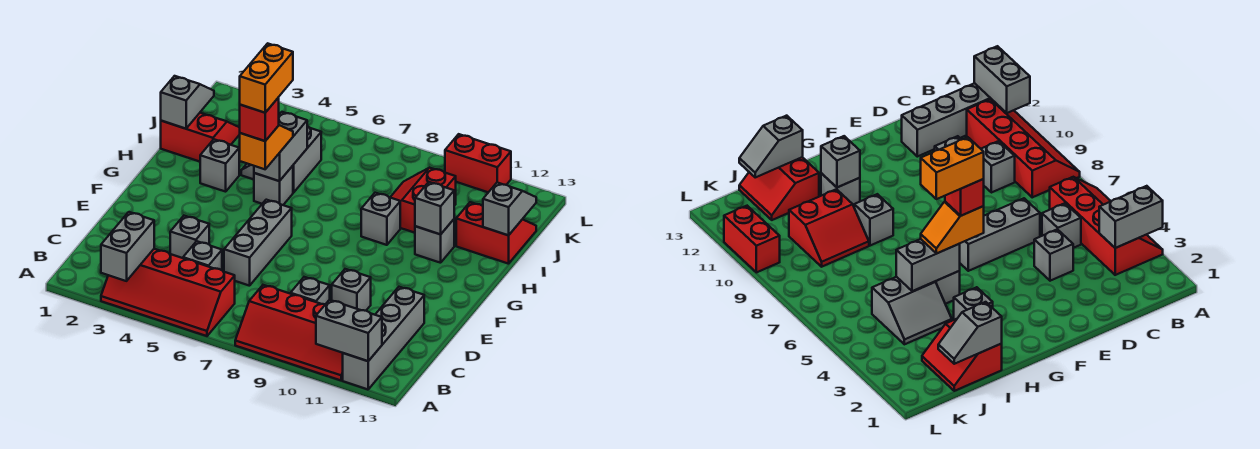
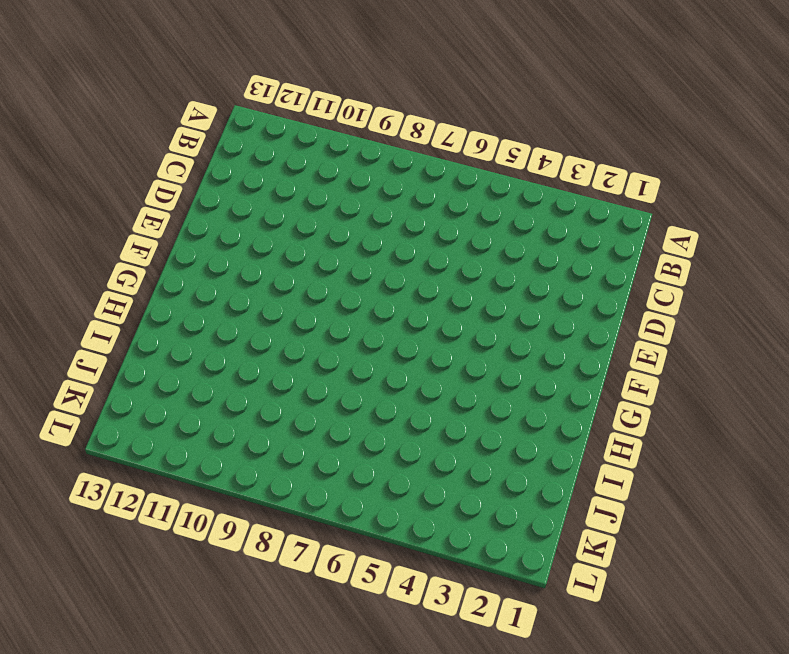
none -> red 2x4 slope [101,249,235,336]
none -> red 2x4 slope [235,285,343,380]
none -> grey 1x4 brick [343,287,424,389]

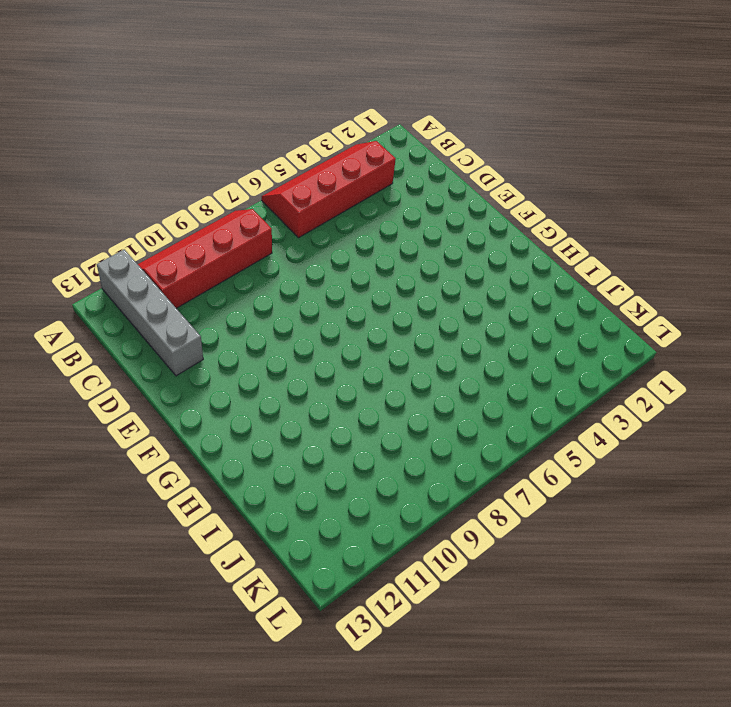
none -> grey 1x1 brick [183,241,222,270]
none -> grey 1x1 brick [291,277,330,304]
none -> grey 1x1 brick [170,216,209,258]

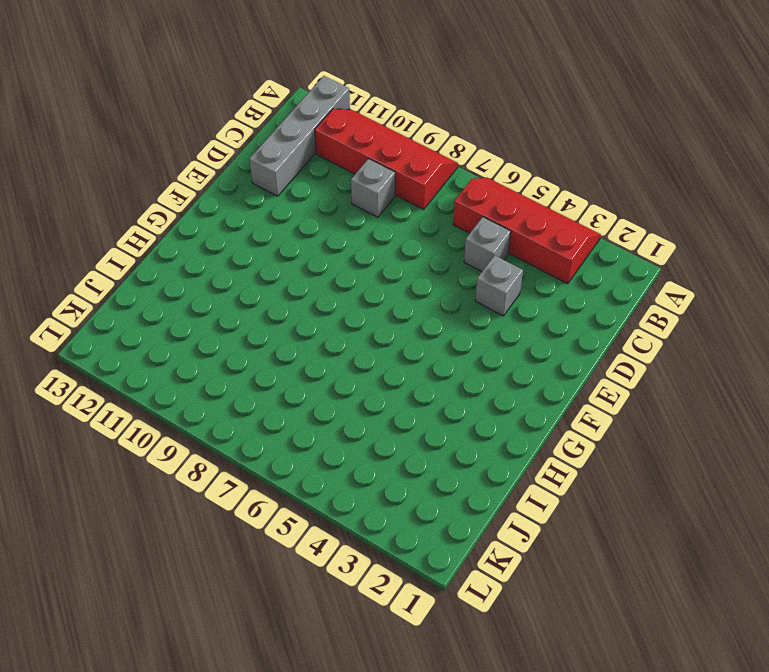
none -> grey 1x3 brick [224,200,292,286]
none -> grey 1x1 brick [332,269,371,311]
none -> grey 1x1 brick [200,139,239,192]

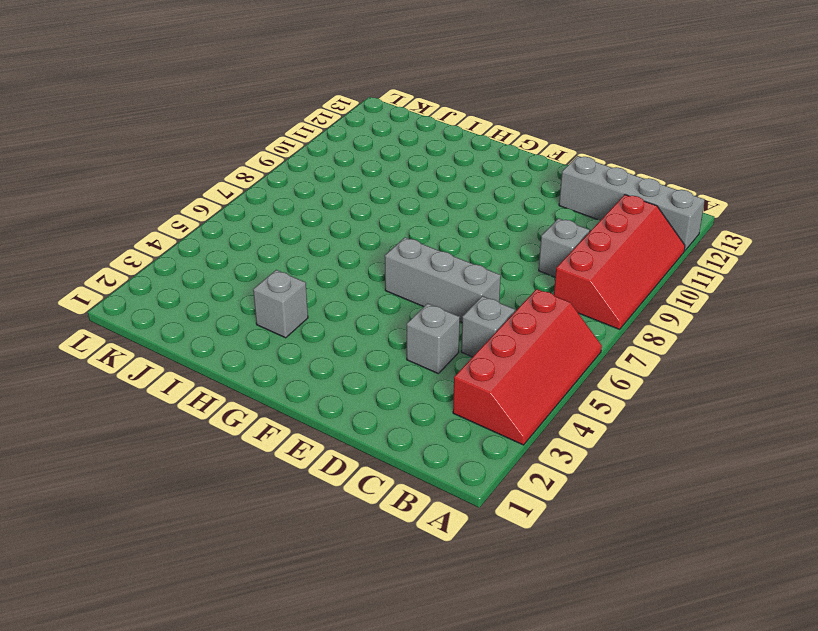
none -> grey 1x1 brick [332,269,371,311]
none -> grey 1x1 brick [254,166,293,205]
none -> grey 1x1 brick [361,193,400,245]

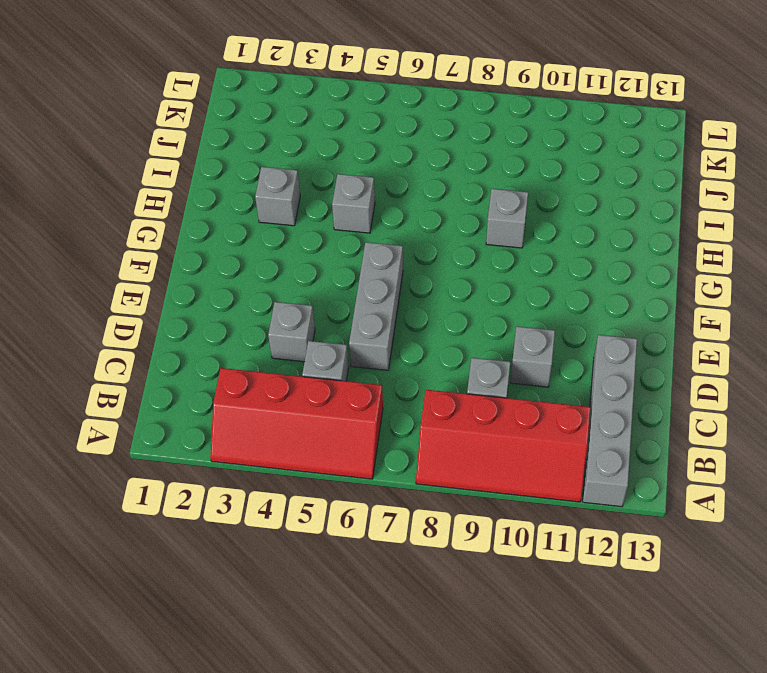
none -> grey 1x1 brick [415,219,454,263]
none -> red 2x2 slope [161,113,240,162]
none -> grey 2x2 slope [241,126,321,193]

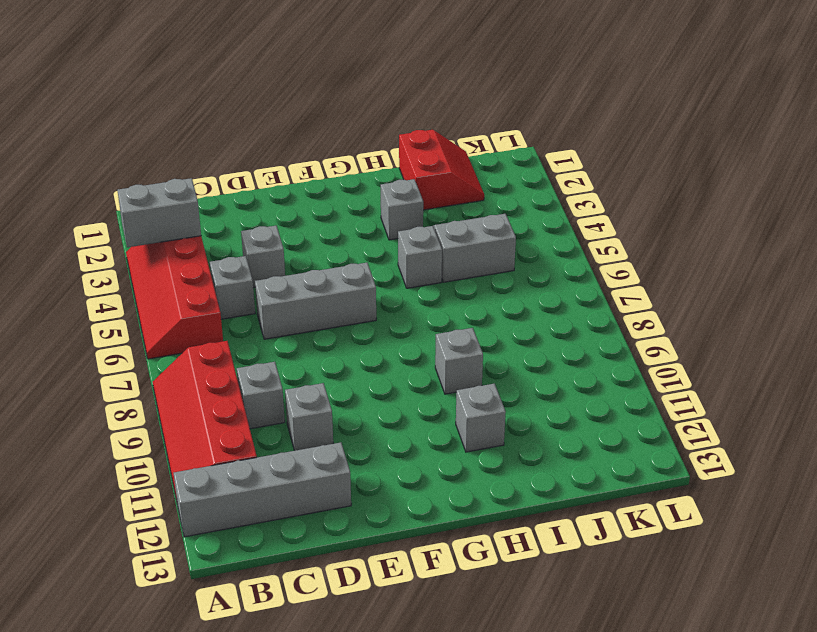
none -> red 2x2 slope [390,168,456,233]
none -> red 2x2 slope [456,202,536,264]
none -> red 1x2 brick [445,134,511,192]

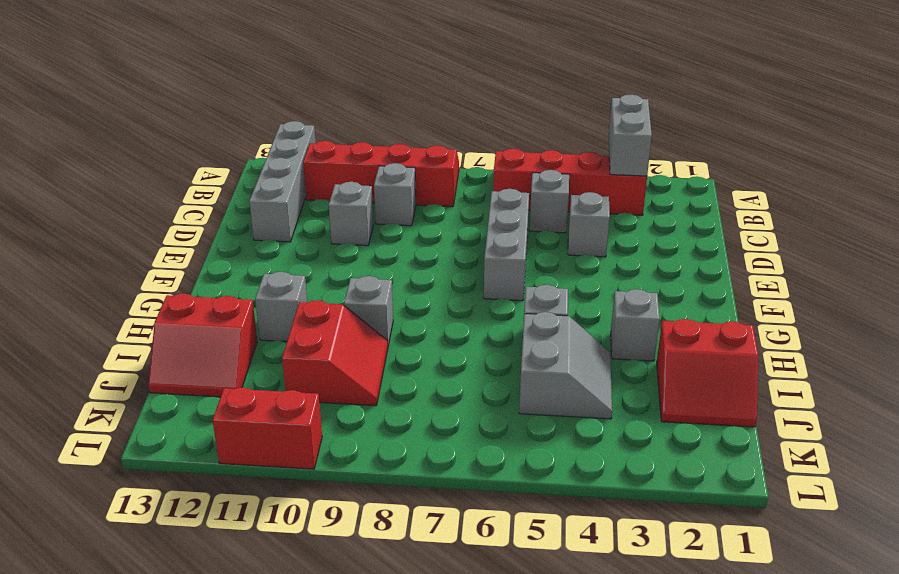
none -> grey 1x2 brick [316,300,382,361]
none -> grey 1x2 brick [254,112,307,181]
none -> grey 1x1 brick [415,182,454,234]

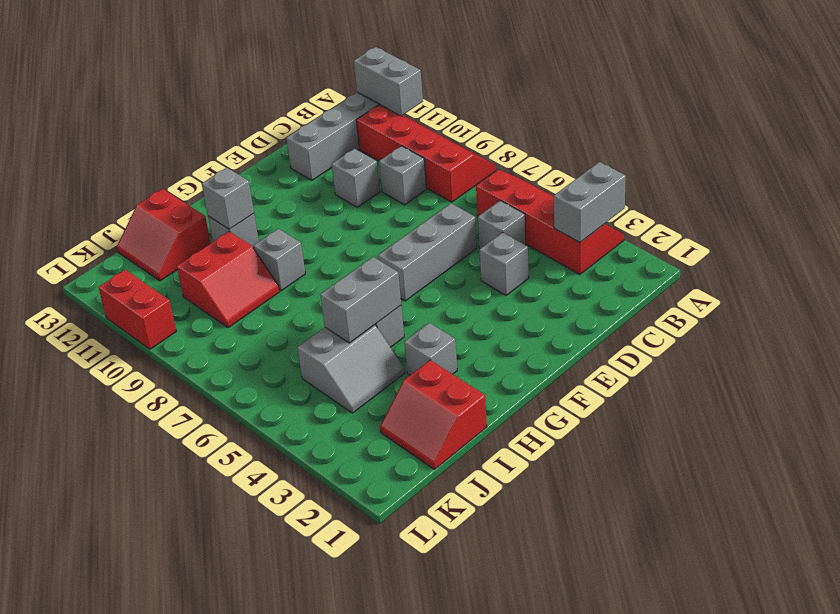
none -> grey 1x2 slope [161,76,214,129]
none -> grey 1x2 slope [483,183,536,235]
none -> orange 1x2 slope [239,125,293,169]

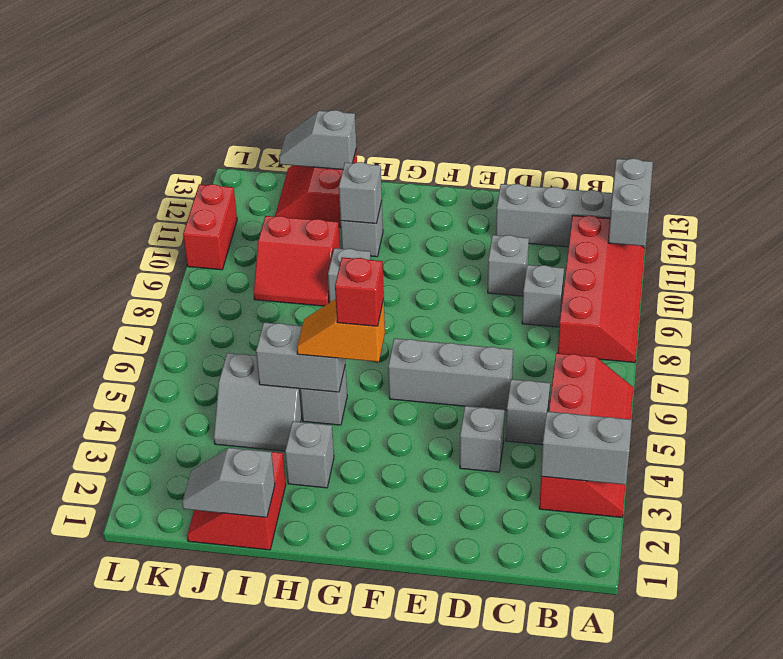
none -> orange 1x2 brick [240,43,293,113]

